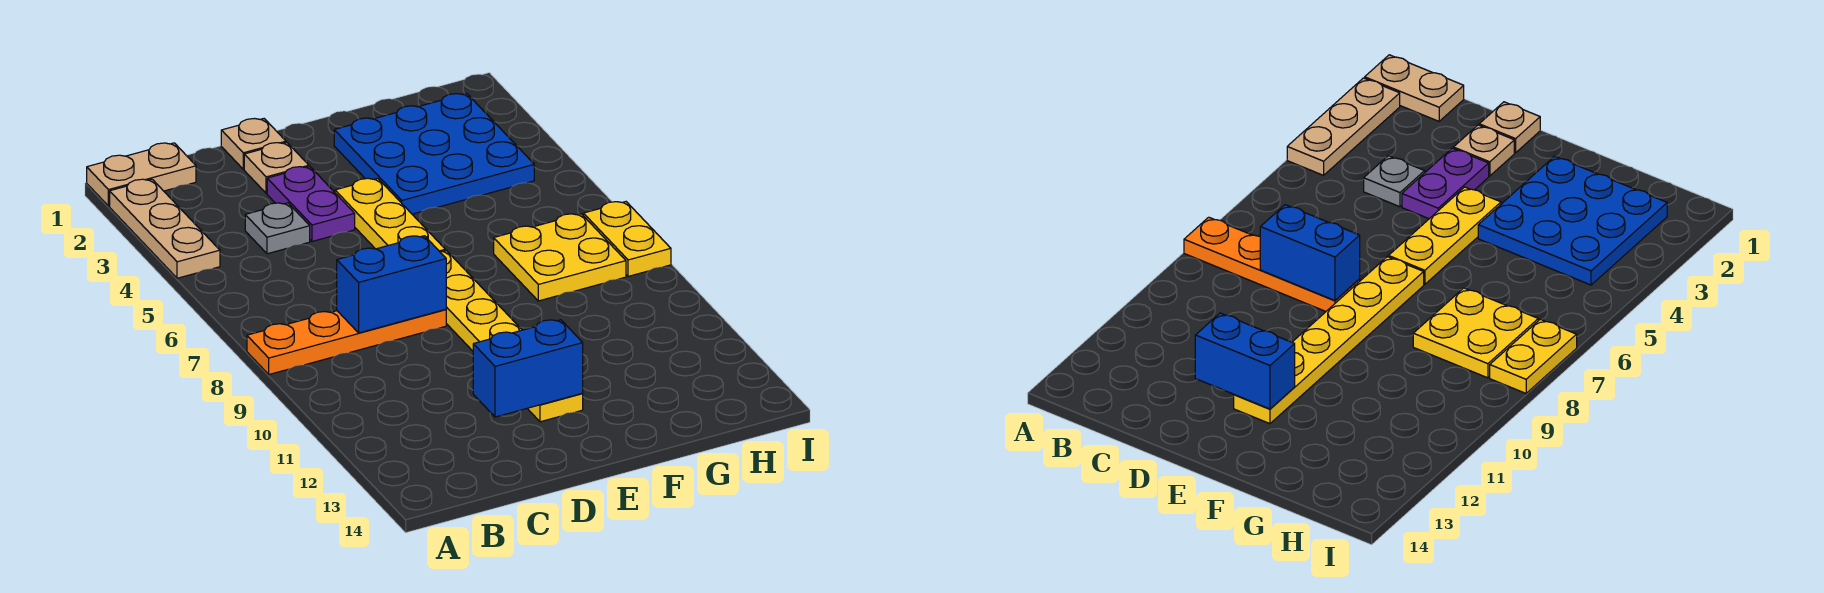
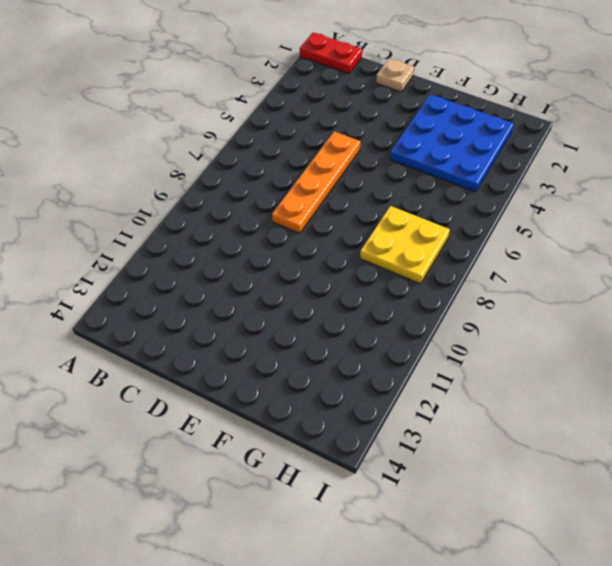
red 1x2 plate [300,32,362,74] -> tan 1x2 plate [87,143,196,206]
orange 1x4 plate [272,131,360,233] -> orange 1x4 plate turned to [247,309,446,374]
none -> tan 1x3 plate [110,179,220,278]
none -> grey 1x1 plate [245,203,310,254]
none -> tan 1x1 plate [244,143,309,193]

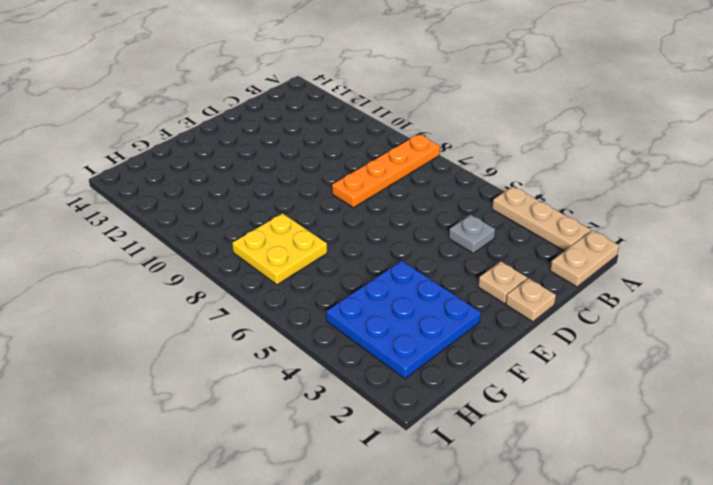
none -> purple 1x2 plate [267,167,355,241]
none -> yellow 1x3 plate [335,178,445,252]
none -> yellow 1x6 plate [439,251,583,422]

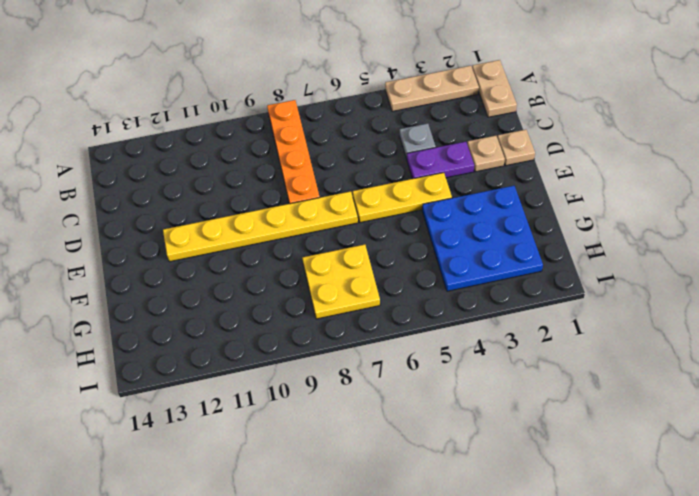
none -> yellow 1x2 plate [583,202,671,276]
none -> blue 1x2 brick [337,236,446,333]
none -> blue 1x2 brick [473,320,583,417]

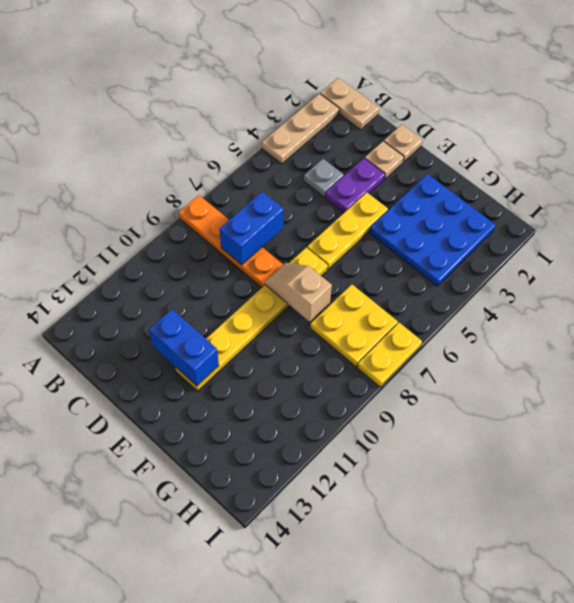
blue 1x2 brick [220,192,284,265] -> blue 1x2 brick turned to [337,236,446,333]
tan 1x2 slope [265,263,332,322] -> none

